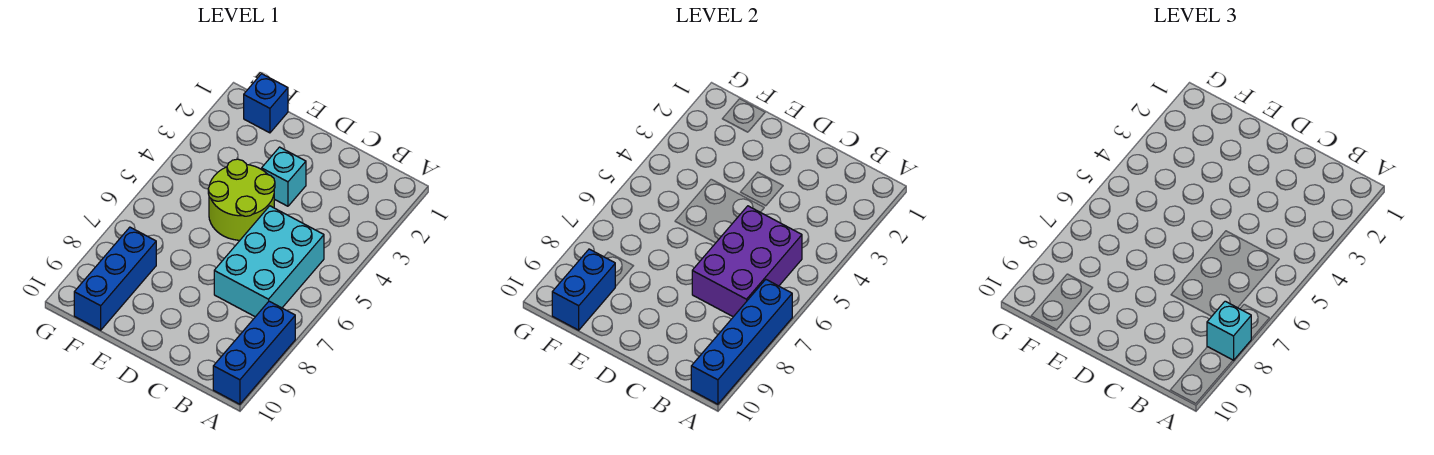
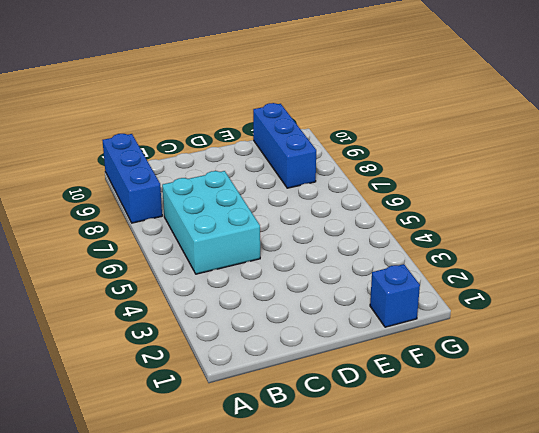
none -> cyan 1x1 brick [262,147,306,206]
none -> lime 2x2 round brick [208,159,275,240]

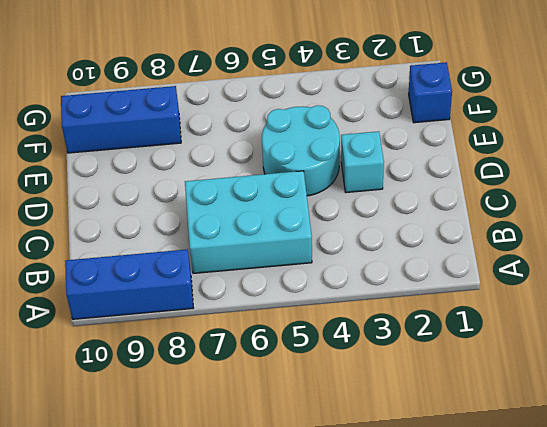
cyan 2x2 round brick [262,105,340,196] -> lime 2x2 round brick [208,159,275,240]
none -> blue 1x4 brick [691,280,792,404]
none -> purple 2x3 brick [692,206,802,317]

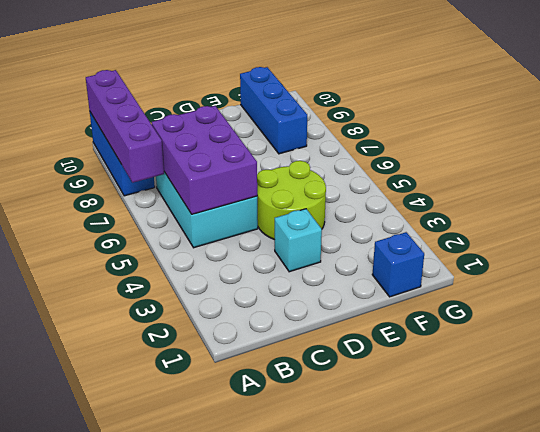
purple 1x4 brick [86,70,164,183] -> blue 1x4 brick [691,280,792,404]
none -> blue 1x2 brick [552,249,615,330]
none -> cyan 1x1 brick [1207,301,1251,360]

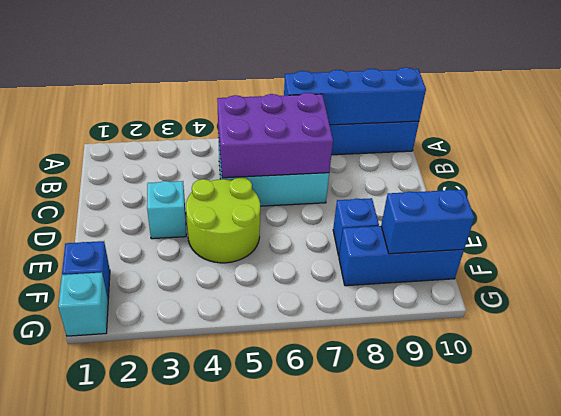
blue 1x1 brick [333,198,379,256] -> none
cyan 1x1 brick [58,272,108,336] -> cyan 1x1 brick moved to [1207,301,1251,360]

